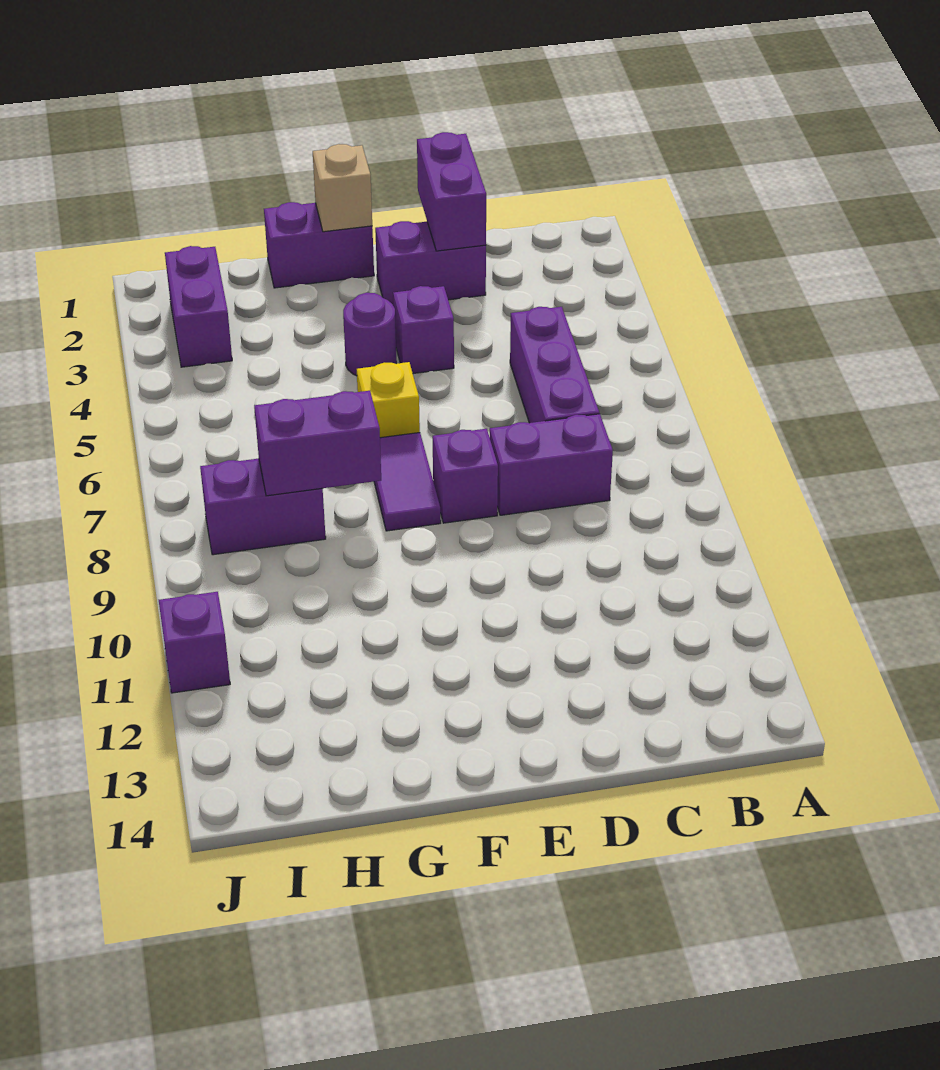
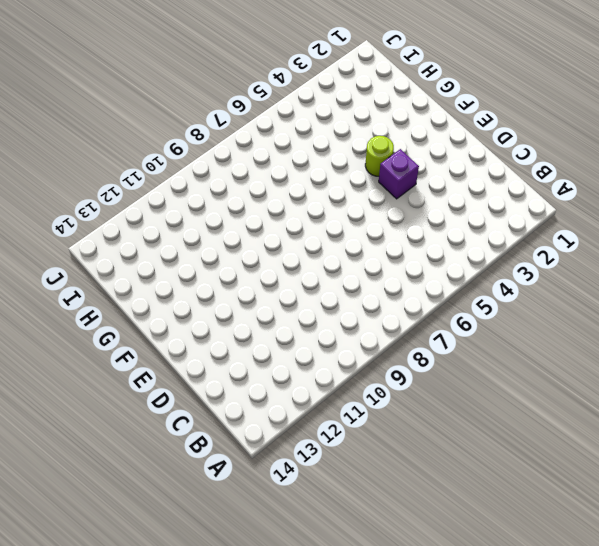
lime 1x1 round brick [365,136,394,176] -> purple 1x1 round brick [343,293,396,376]
none -> purple 1x3 brick [510,307,599,423]
none -> purple 1x2 brick [490,414,613,515]
none -> purple 1x2 brick [375,221,486,306]

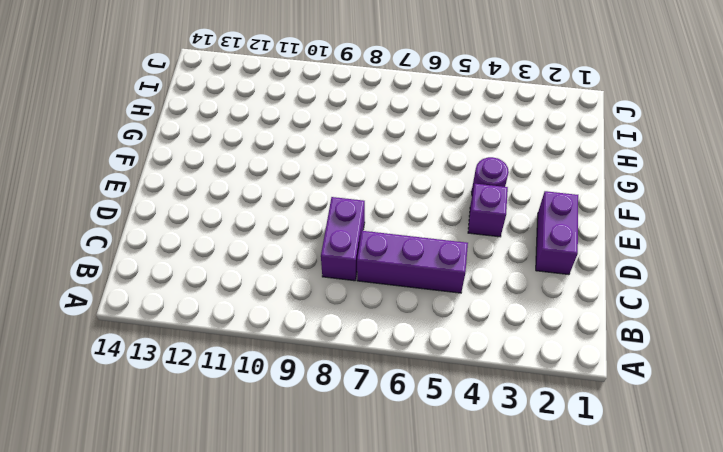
none -> purple 1x1 brick [433,429,498,523]
none -> purple 1x2 brick [264,202,374,288]
none -> yellow 1x1 brick [357,362,420,438]

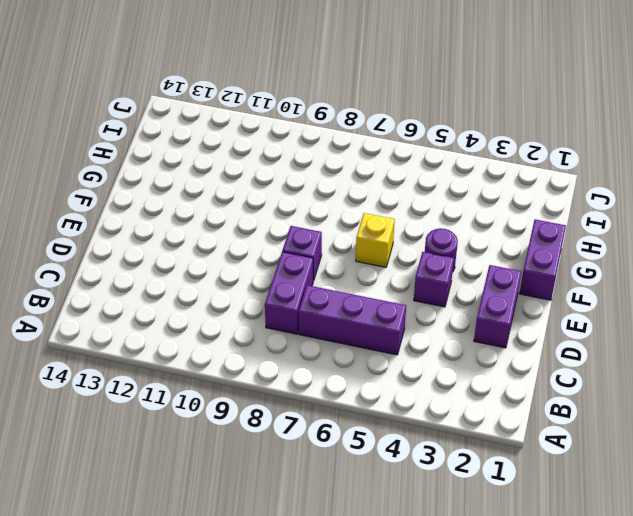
none -> purple 1x2 tile [374,433,441,531]
none -> purple 1x2 brick [200,459,326,555]
none -> purple 1x2 brick [165,246,232,367]

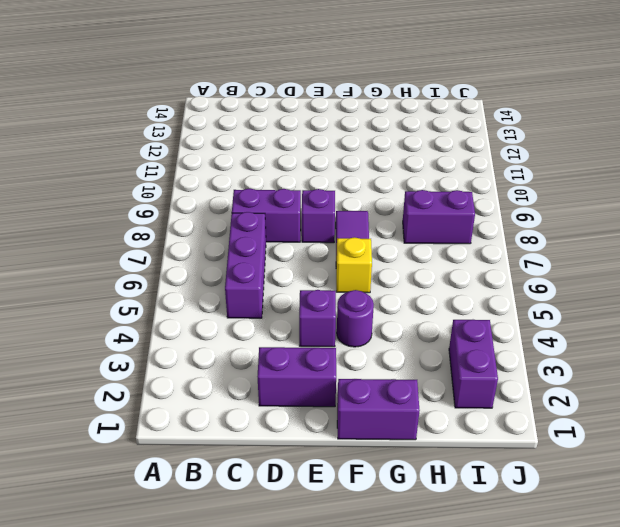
none -> purple 1x1 brick [159,592,230,693]
none -> purple 1x2 brick [417,132,486,251]
none -> tan 1x1 brick [313,144,372,232]

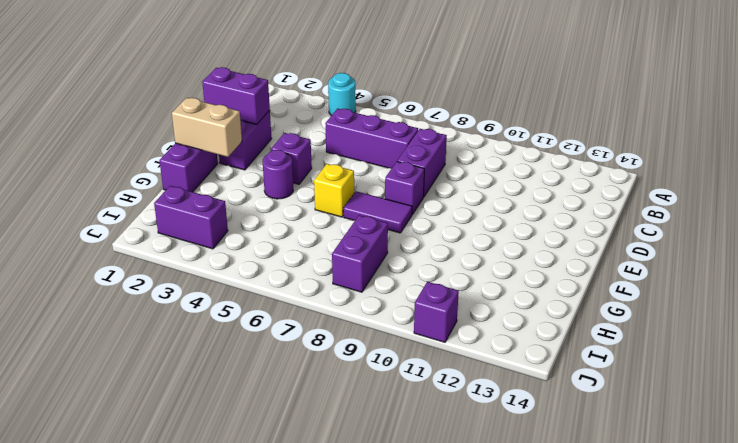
cyan 1x1 round brick [328,73,356,116] -> none
tan 1x2 brick [172,98,242,157] -> tan 1x1 brick [313,144,372,232]
none -> purple 1x2 brick [254,391,381,496]

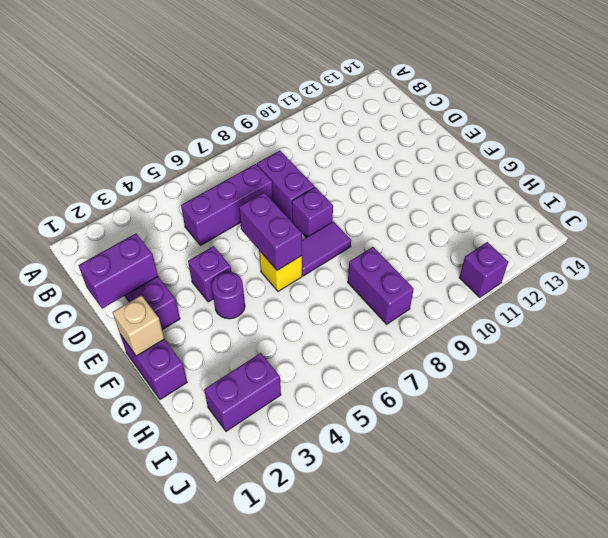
purple 1x2 brick [239,192,302,270] -> purple 1x2 brick moved to [254,391,381,496]

